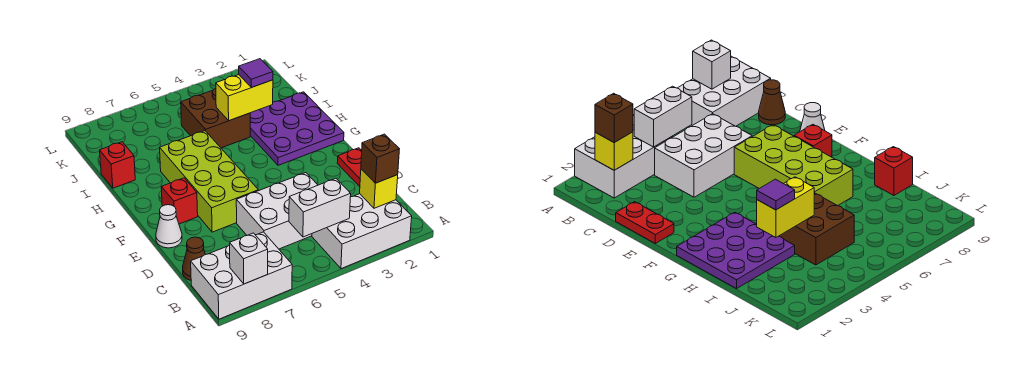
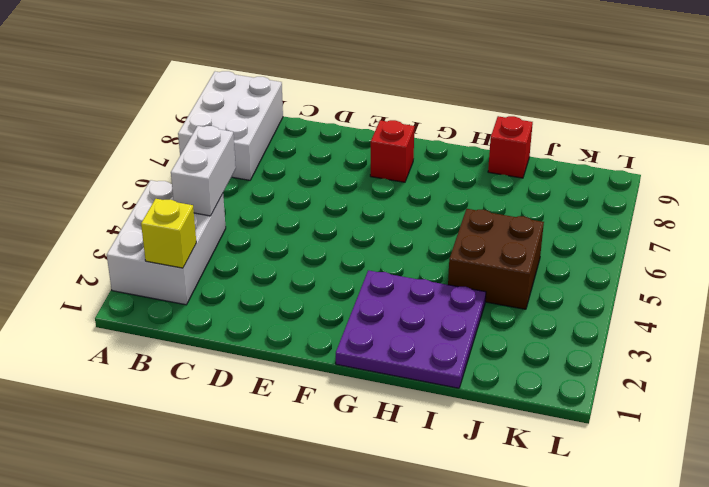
none -> white 2x3 brick [236,173,318,249]
none -> brown 1x1 cone [183,237,205,280]
none -> red 1x2 plate [337,148,362,187]

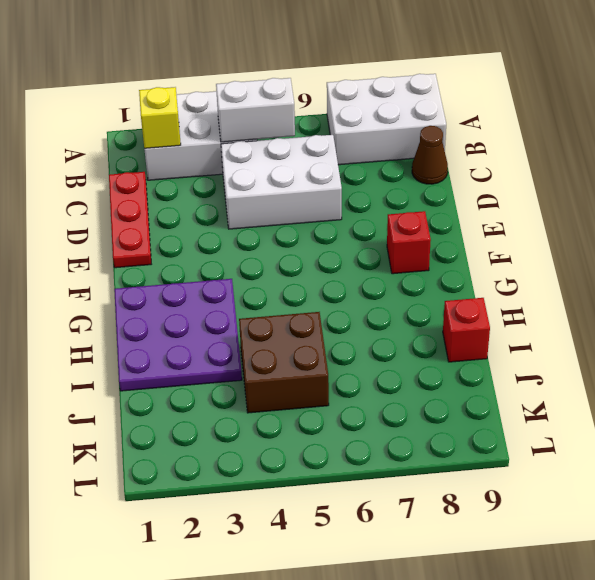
red 1x3 plate [109,172,151,268] -> red 1x2 plate [337,148,362,187]
none -> lime 2x4 brick [160,131,258,232]
none -> white 1x1 cone [156,205,182,248]
none -> white 1x1 brick [230,233,268,284]

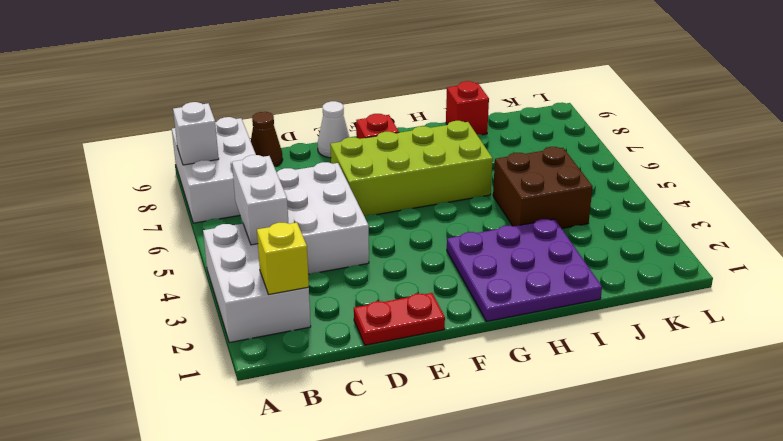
none -> yellow 1x2 brick [216,75,273,121]
none -> brown 1x1 brick [361,134,399,183]
none -> purple 1x1 tile [239,59,273,87]

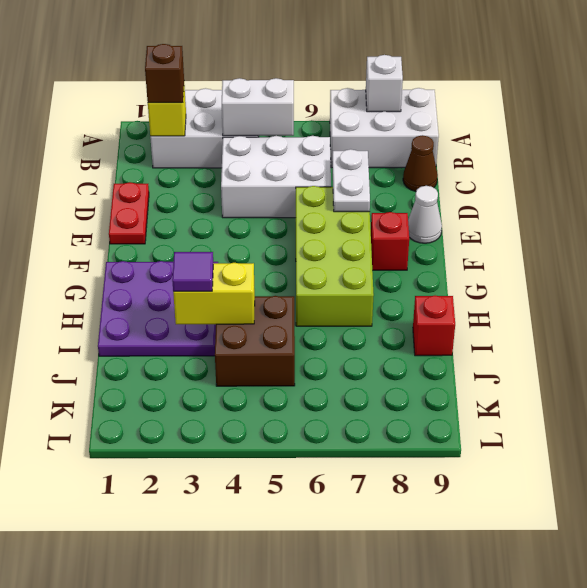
white 1x2 plate [332,149,370,212] -> none

